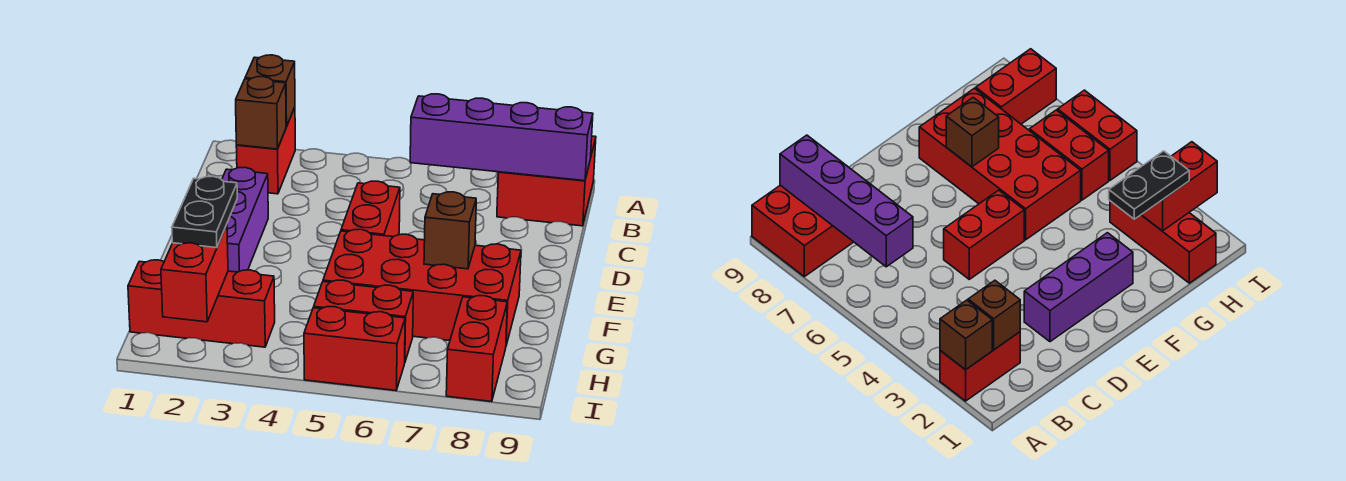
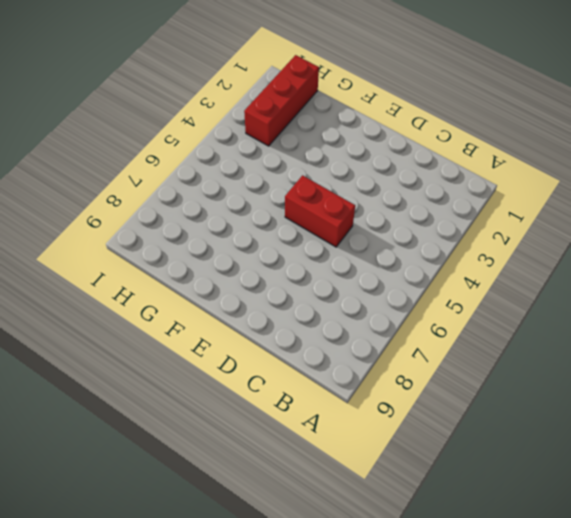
none -> red 1x2 brick [236,107,295,194]
none -> red 2x2 brick [497,136,596,226]
none -> purple 1x3 brick [222,167,268,272]

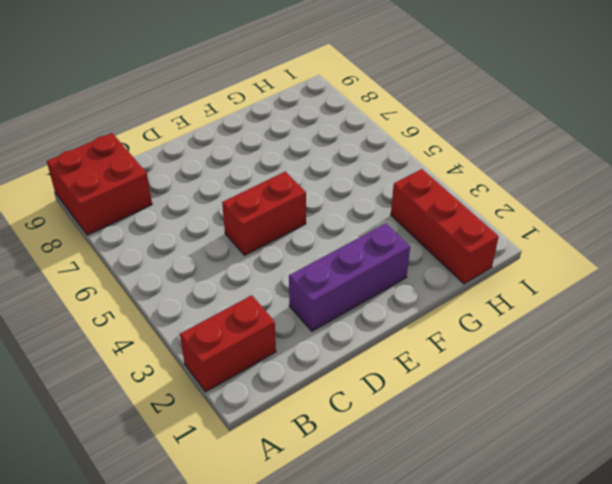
none -> red 2x4 brick [323,229,521,345]
none -> red 1x2 brick [314,280,413,361]
none -> red 1x2 brick [446,296,507,402]

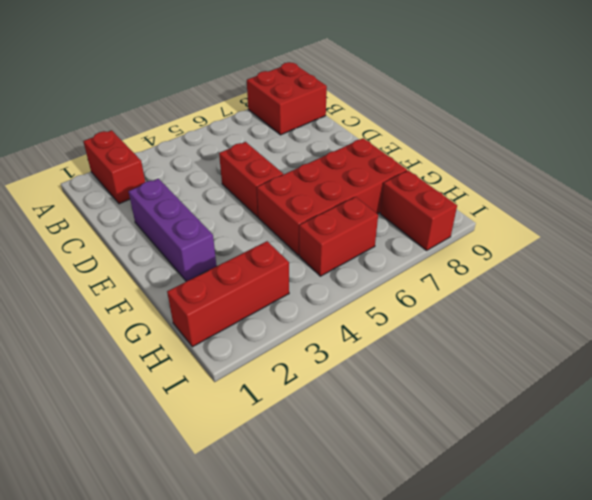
none -> red 1x2 brick [304,306,405,391]
none -> brown 1x1 brick [245,55,295,127]
none -> brown 1x1 brick [236,77,286,149]

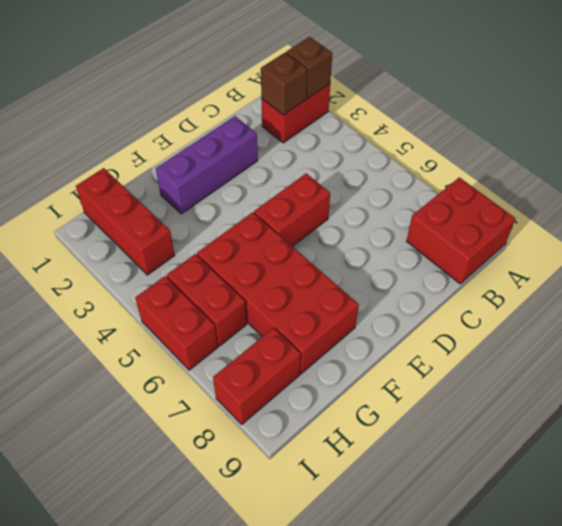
none -> purple 1x4 brick [410,94,593,181]
none -> brown 1x1 brick [424,192,476,269]
none -> red 1x2 brick [161,225,228,322]

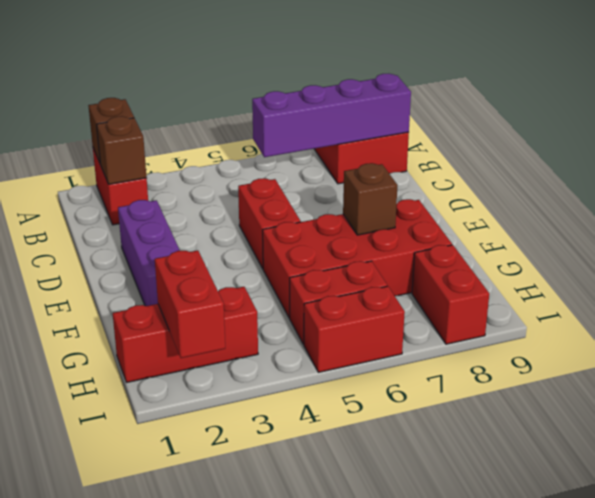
none -> black 1x2 plate [172,176,237,248]

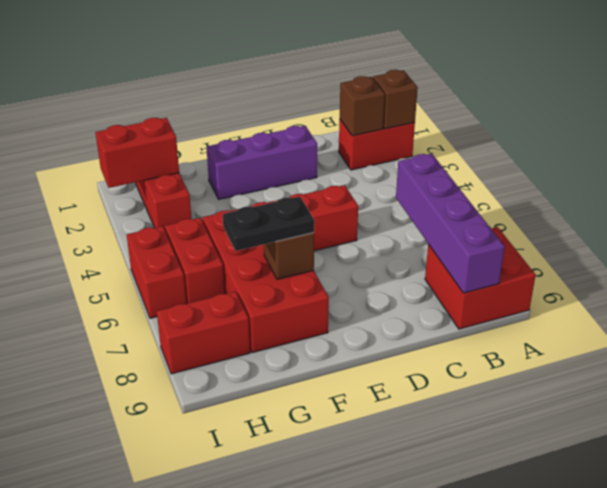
black 1x2 plate [223,197,314,251] -> black 1x2 plate moved to [172,176,237,248]

